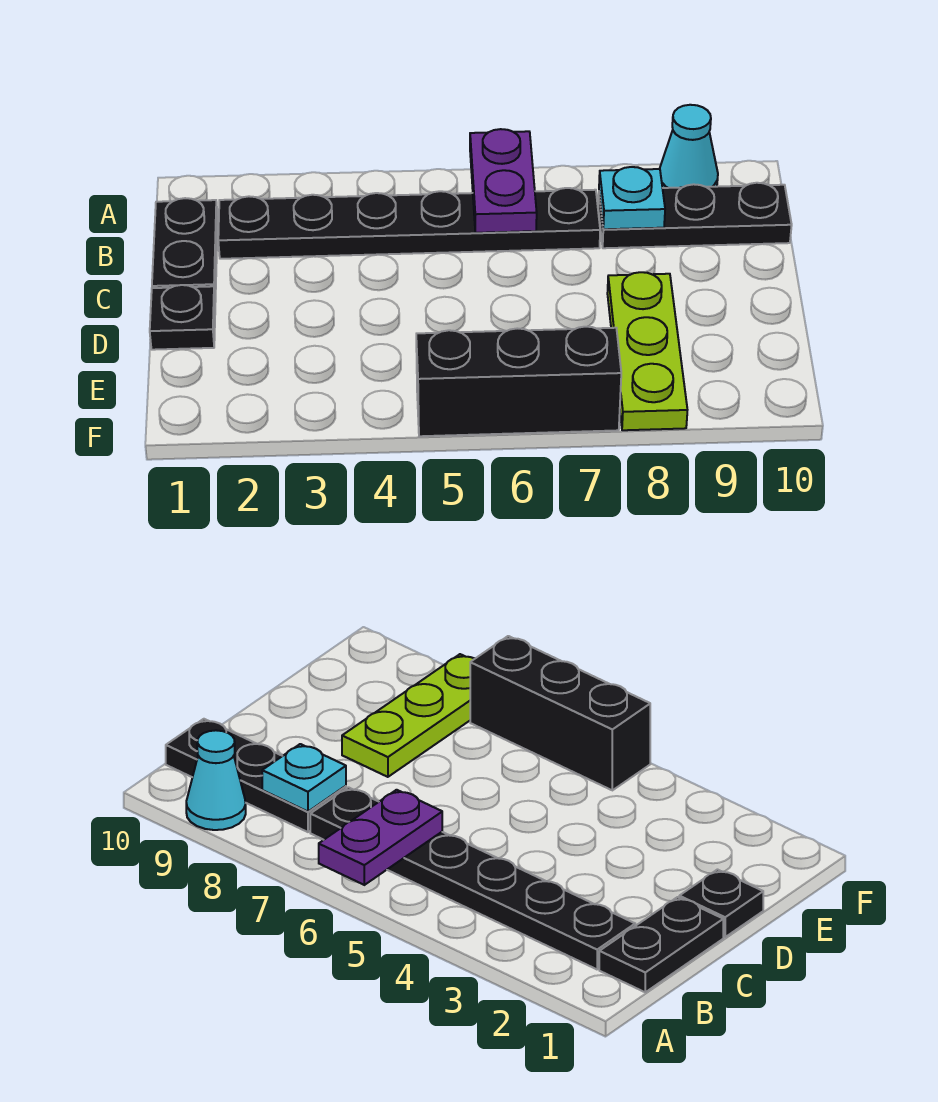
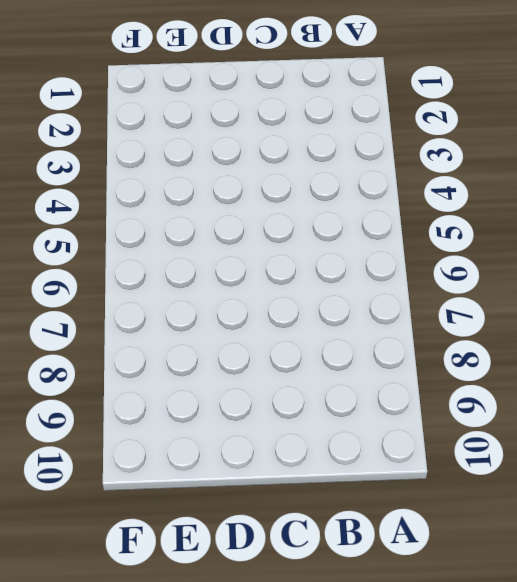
none -> cyan 1x1 cone [660,105,718,188]
none -> black 1x2 plate [152,198,218,302]

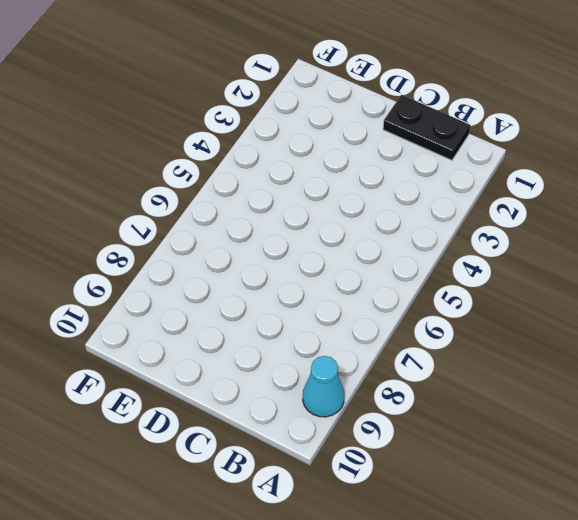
none -> black 1x6 plate [218,188,600,259]
none -> black 1x3 plate [598,183,792,248]

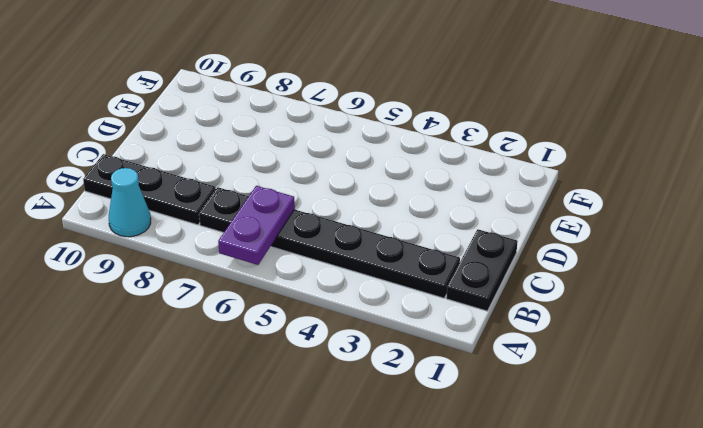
none -> black 1x1 plate [150,285,215,350]
none -> lime 1x3 plate [607,272,687,430]

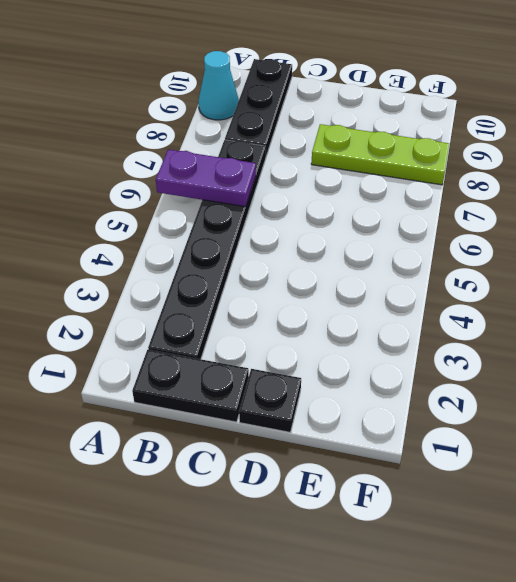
none -> black 1x3 brick [416,327,621,436]
none -> cyan 1x1 plate [599,167,665,229]

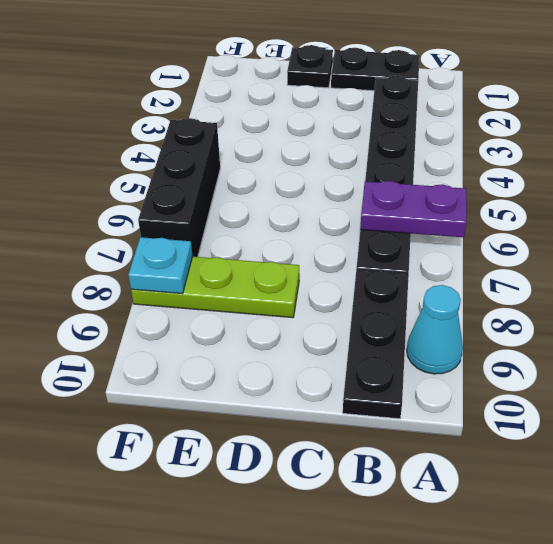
cyan 1x1 plate [128,237,193,294] -> cyan 1x1 plate moved to [599,167,665,229]

